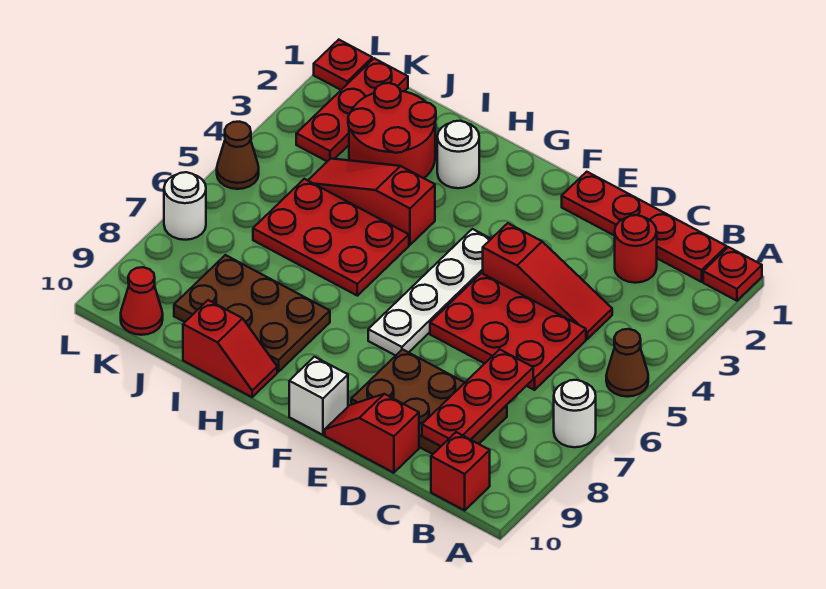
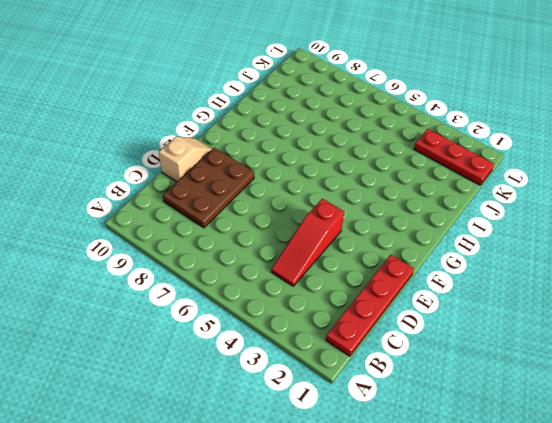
tan 1x2 slope [159,136,212,182] -> red 1x2 slope [325,394,419,473]
none -> red 1x1 plate [703,247,762,301]
none -> brown 1x1 cone [606,329,648,397]
none -> white 1x1 round brick [554,380,596,447]

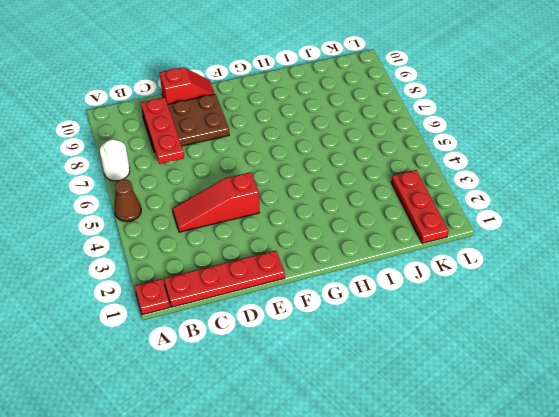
none -> red 1x1 brick [431,432,490,510]
none -> red 1x1 round brick [615,215,657,283]
none -> red 2x3 plate [430,273,586,390]

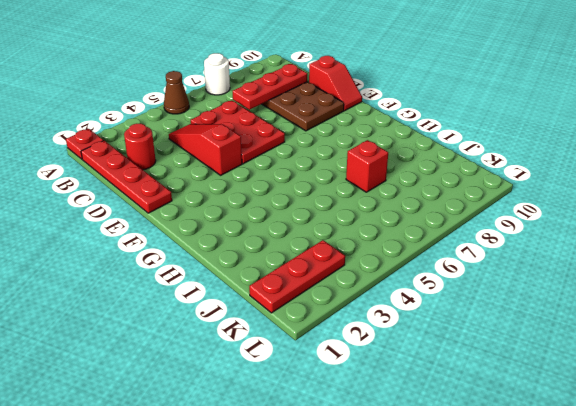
red 1x1 brick [346,140,388,192] -> red 1x1 brick moved to [431,432,490,510]
none -> white 1x4 plate [368,229,491,356]
none -> white 1x1 brick [289,357,348,435]
none -> white 1x1 round brick [437,121,479,188]

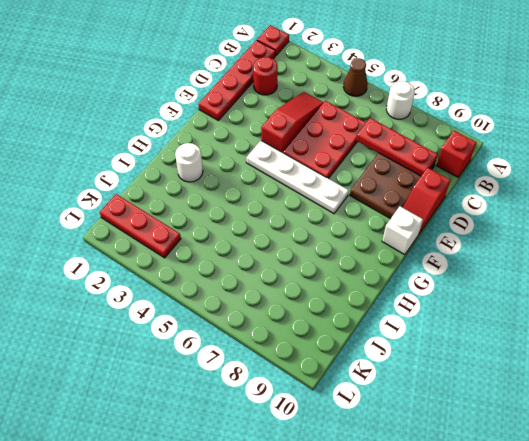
none -> red 1x3 slope [308,159,435,245]
none -> red 2x3 plate [253,179,409,296]
none -> brown 2x3 plate [174,255,330,372]

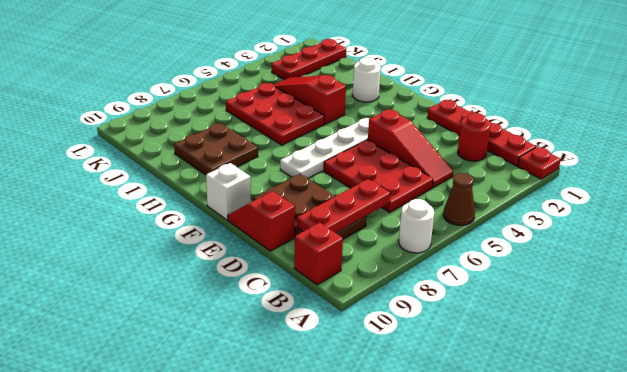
brown 2x2 plate [174,123,258,175] -> brown 2x3 plate [174,255,330,372]
none -> red 1x2 slope [183,300,277,397]
none -> red 2x2 round brick [348,83,436,178]
none -> red 1x1 cone [121,267,163,335]

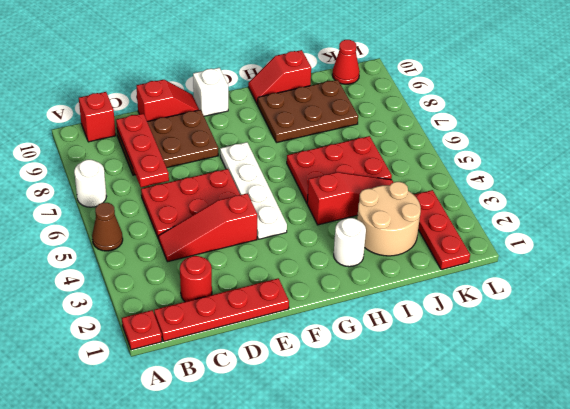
tan 2x2 round brick [357,182,421,256] -> red 2x2 round brick [348,83,436,178]
none -> red 1x1 plate [314,40,372,90]
none -> brown 1x1 cone [217,122,259,189]
none -> white 1x1 round brick [164,172,206,240]

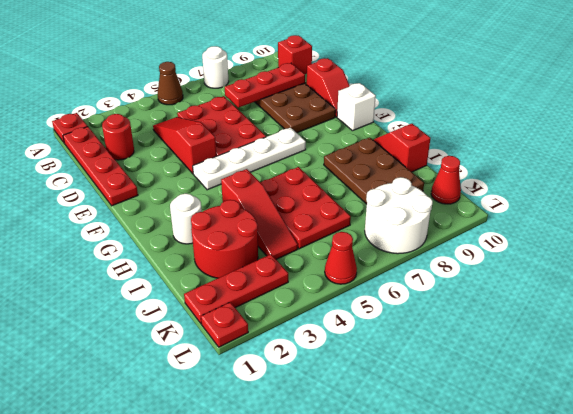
white 2x2 round brick [365,177,433,254] -> white 1x1 round brick [164,172,206,240]
red 1x1 cone [325,232,357,284] -> brown 1x1 cone [217,122,259,189]

